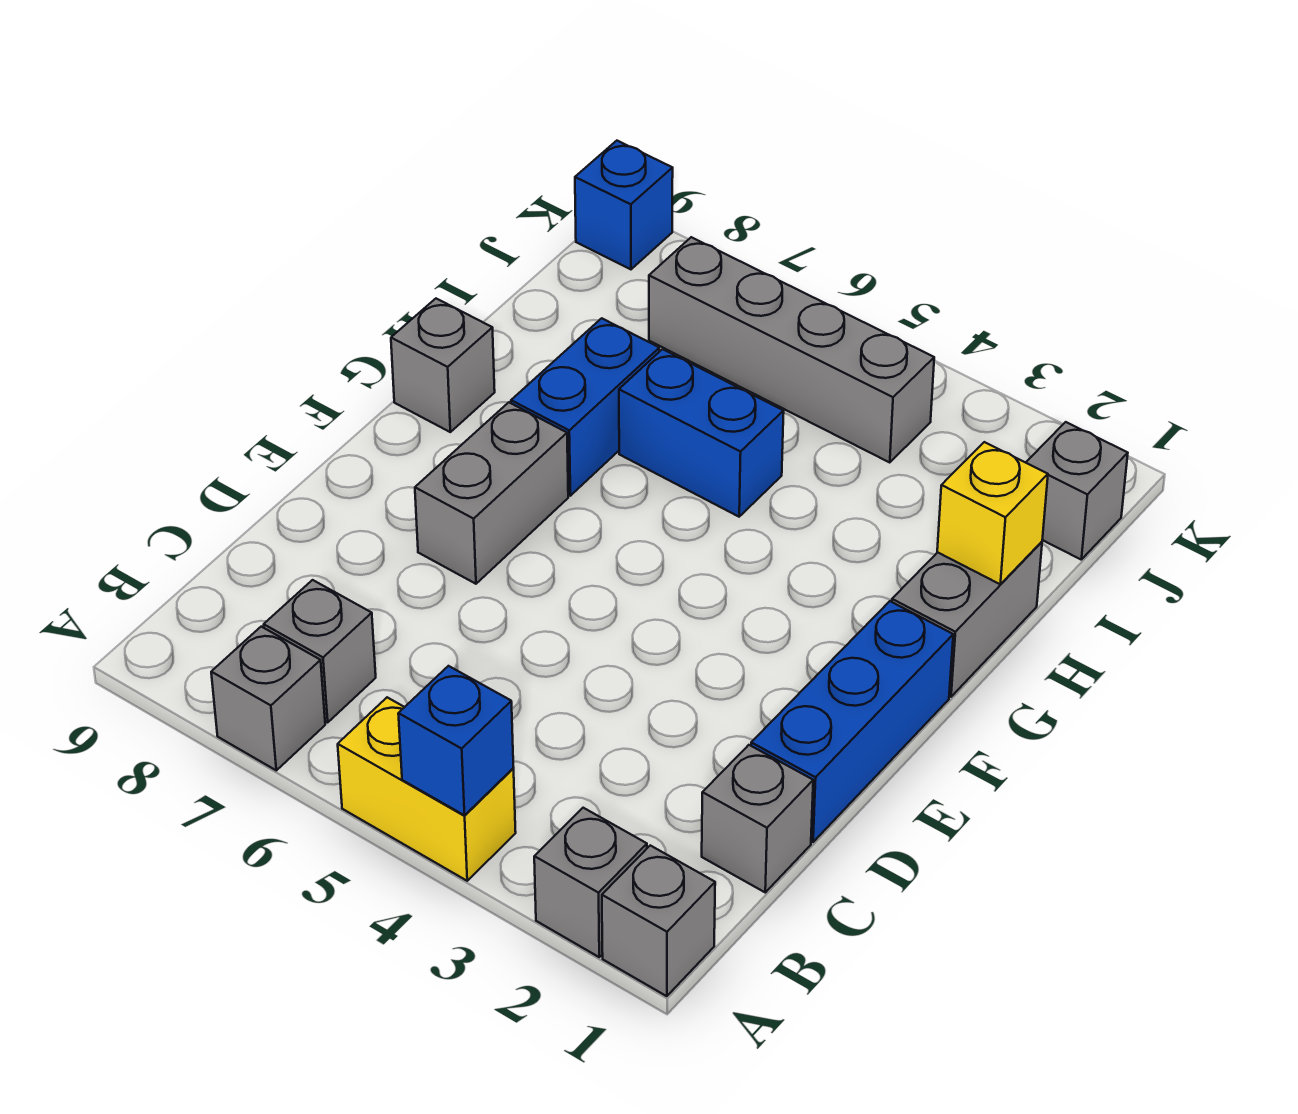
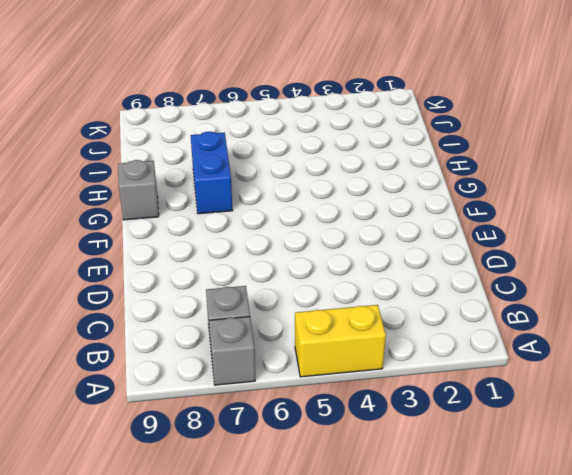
none -> grey 1x1 brick [602,845,715,996]
none -> grey 1x1 brick [534,808,647,957]
none -> grey 1x1 brick [702,745,813,892]

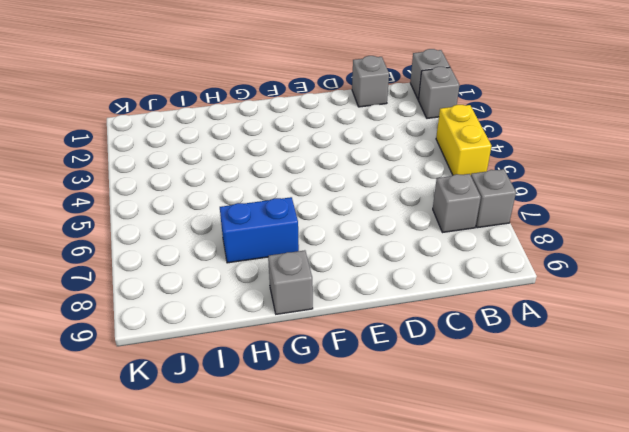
none -> blue 1x3 brick [751,601,953,842]
none -> grey 1x2 brick [415,402,568,584]
none -> grey 1x2 brick [892,542,1042,697]

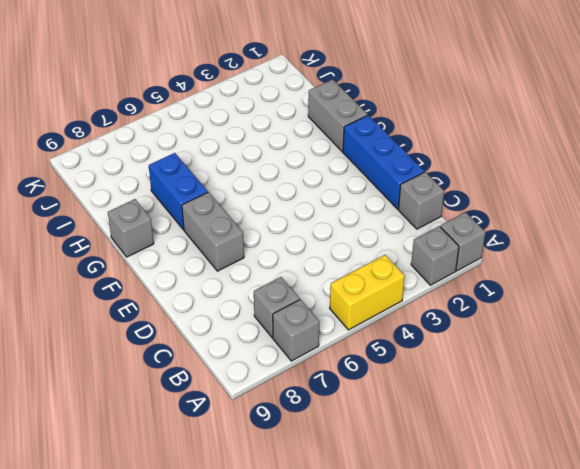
none -> blue 1x2 brick [619,349,784,517]
none -> grey 1x1 brick [1026,422,1128,559]
none -> grey 1x4 brick [649,237,934,462]

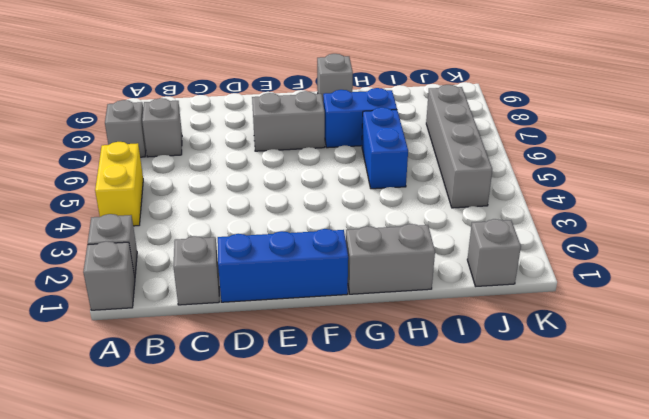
none -> blue 1x1 brick [575,141,673,269]
none -> blue 1x1 brick [398,666,514,815]
none -> yellow 1x1 brick [937,442,1048,584]

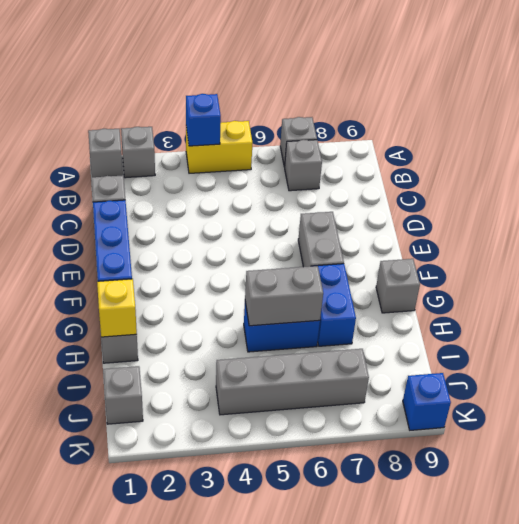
grey 1x2 brick [245,266,323,326] -> none

